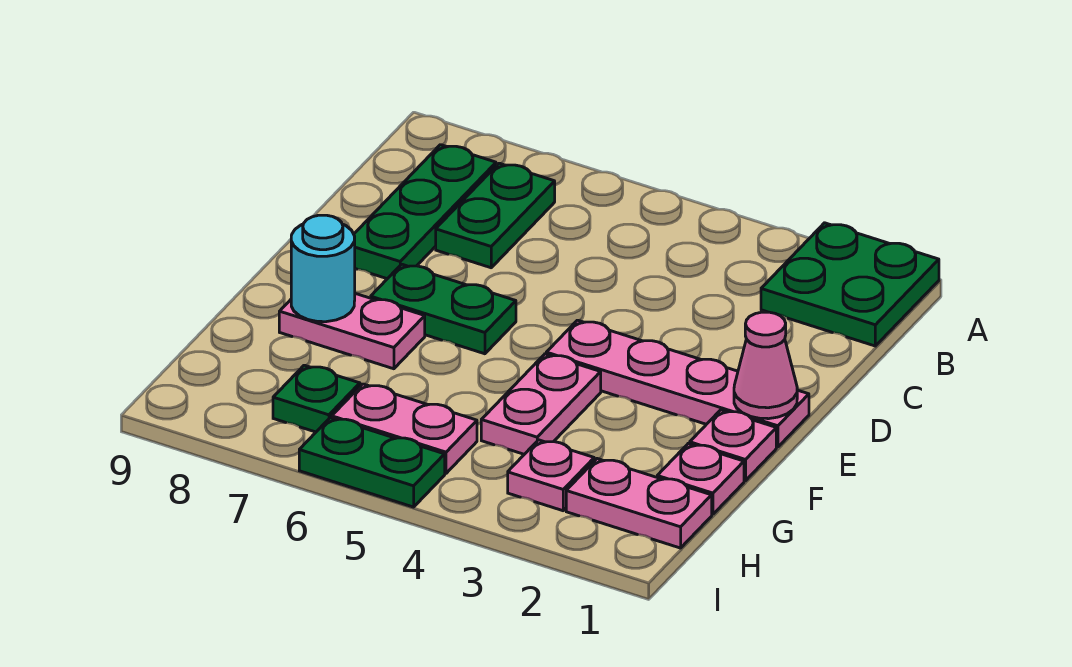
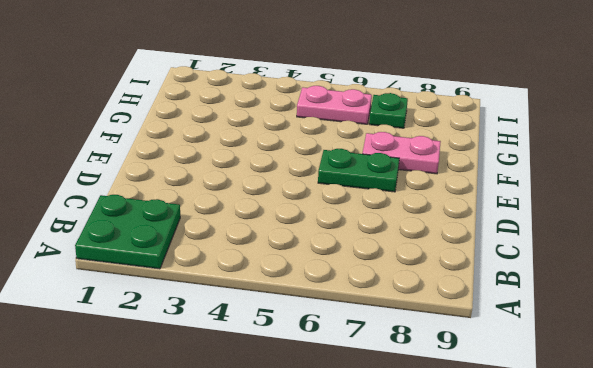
none -> green 1x2 plate [436,163,555,268]
none -> green 1x3 plate [354,145,496,279]
none -> pink 1x4 plate [546,320,809,447]

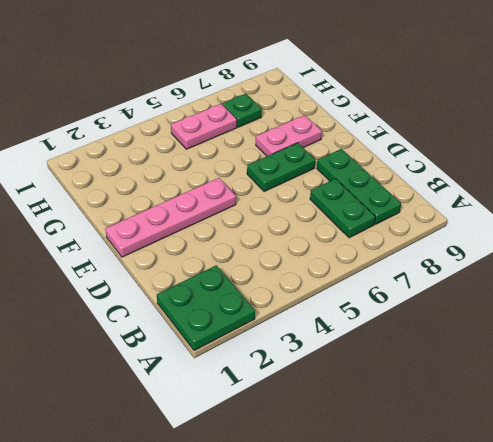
none -> pink 1x1 plate [690,410,776,481]
none -> pink 1x2 plate [481,354,601,454]
none -> pink 1x1 plate [657,444,744,514]

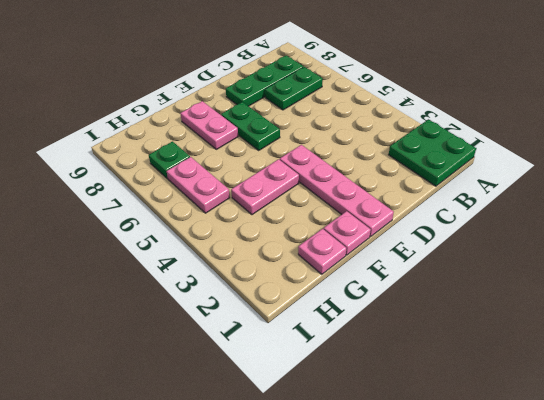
none -> pink 1x2 plate [566,459,712,548]
none -> pink 1x1 plate [508,440,594,511]
none -> green 1x2 plate [299,418,445,507]

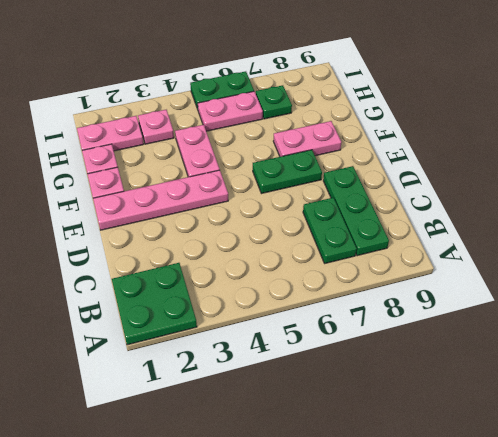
none -> pink 1x1 cone [734,312,797,419]
none -> cyan 1x1 round brick [291,215,355,322]

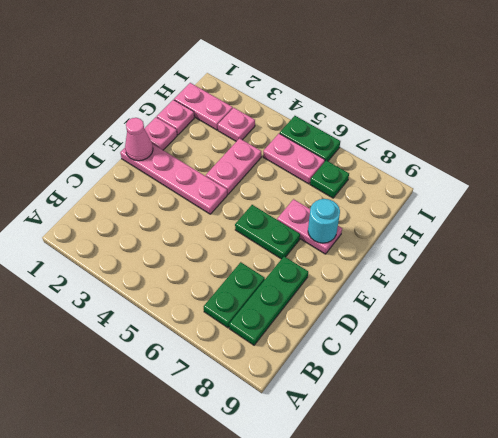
none -> green 2x2 plate [761,223,939,346]

